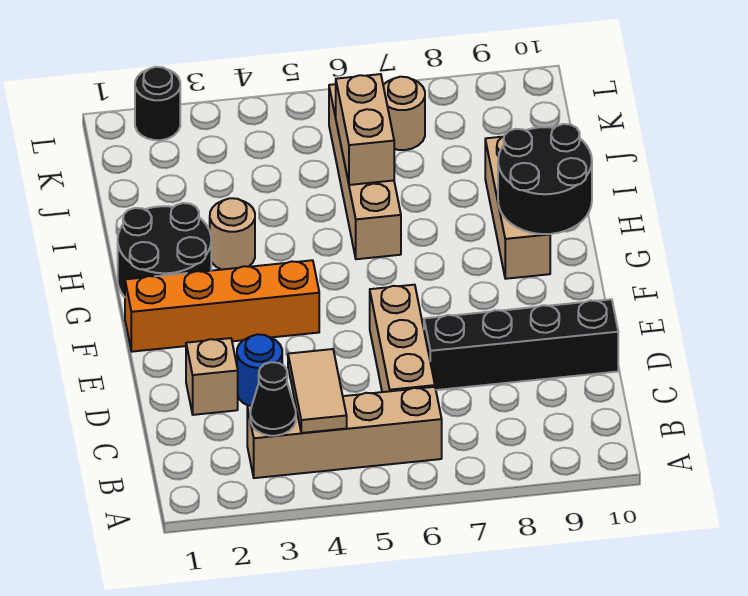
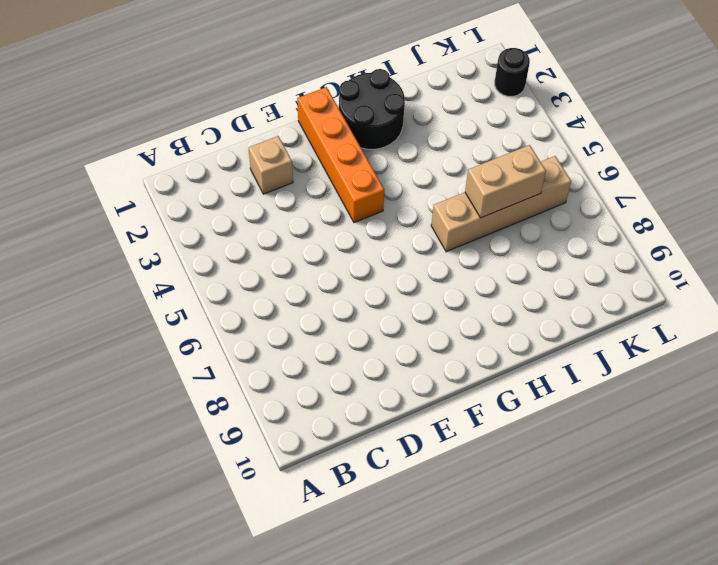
none -> tan 1x4 brick [247,387,442,478]
none -> tan 1x3 brick [370,285,435,392]
none -> blue 1x1 round brick [237,334,282,406]

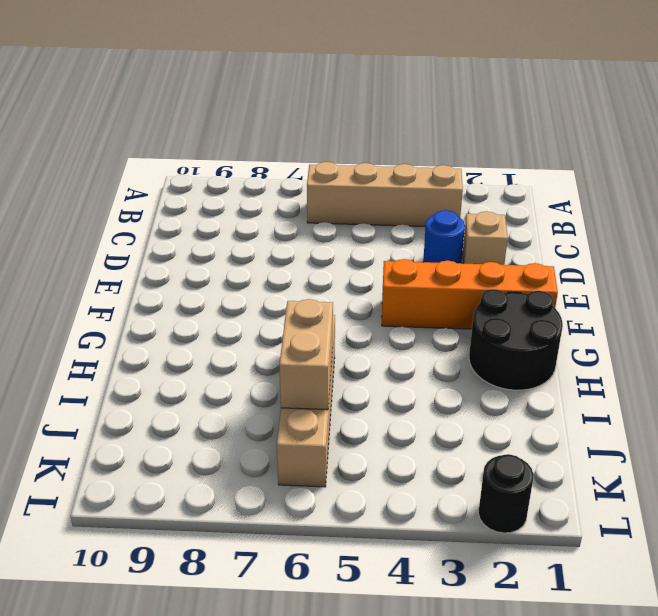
none -> tan 1x3 brick [370,285,435,392]
none -> black 1x4 brick [424,299,618,390]
none -> tan 1x3 brick [485,137,550,279]

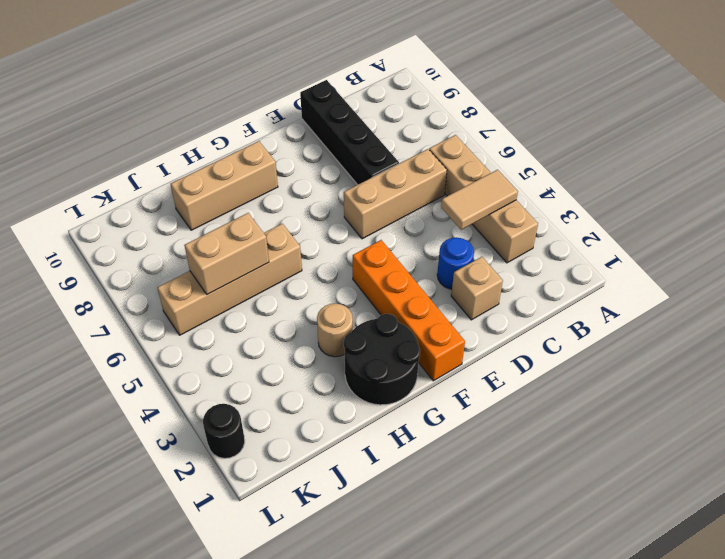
none -> tan 1x1 round brick [383,77,425,150]
none -> black 1x1 cone [250,362,296,436]
none -> black 2x2 round brick [498,124,592,234]

